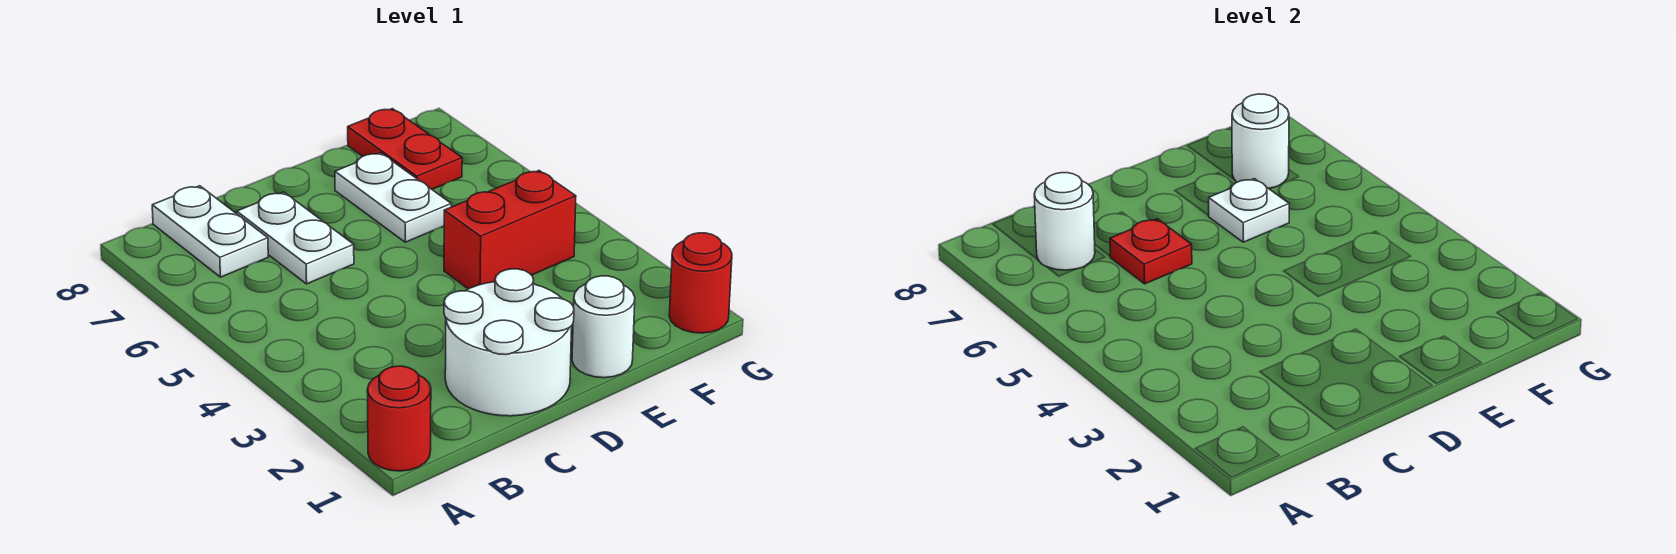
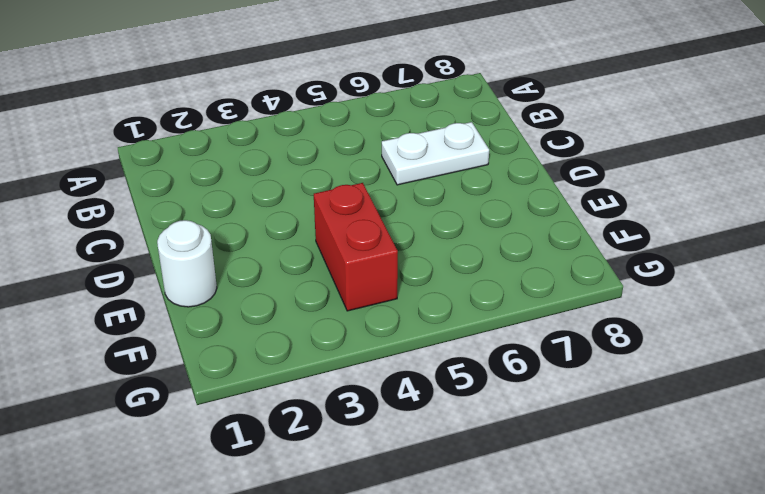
none -> red 1x1 round brick [367,366,431,471]
none -> white 1x2 plate [152,186,268,277]
none -> white 2x2 round brick [444,269,574,416]

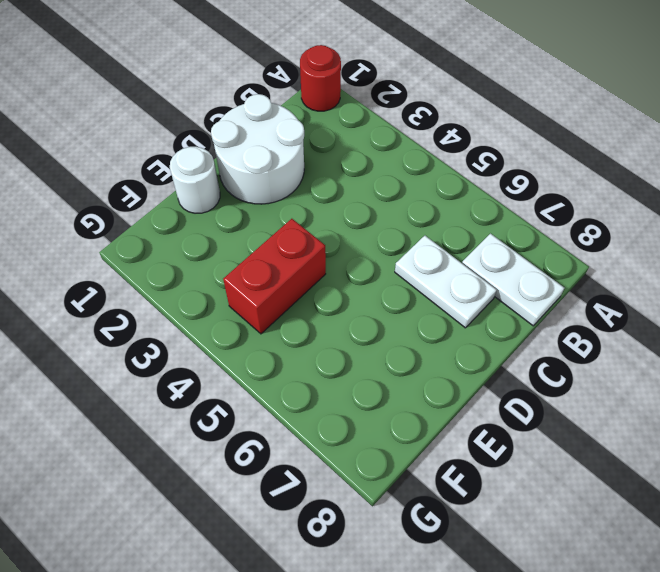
none -> white 1x2 plate [335,153,451,242]
none -> red 1x2 plate [348,109,462,189]
none -> red 1x1 round brick [669,233,732,333]

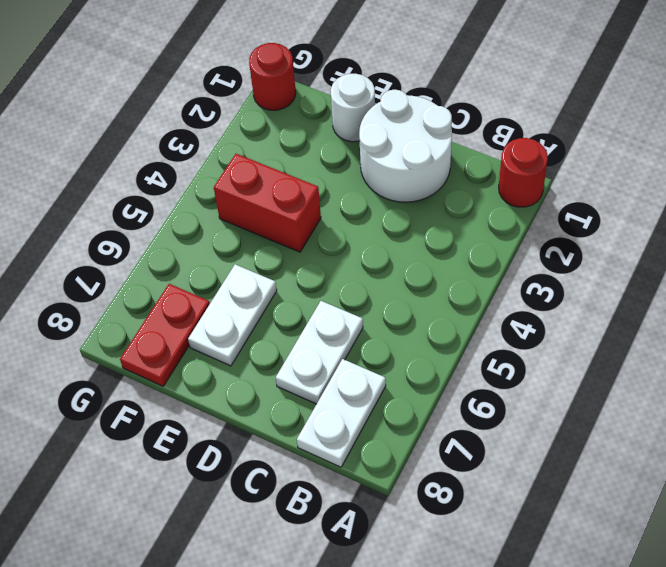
none -> white 1x1 round brick [1034,173,1095,270]
none -> red 1x1 plate [1110,219,1192,284]
none -> white 1x1 plate [1209,179,1289,242]

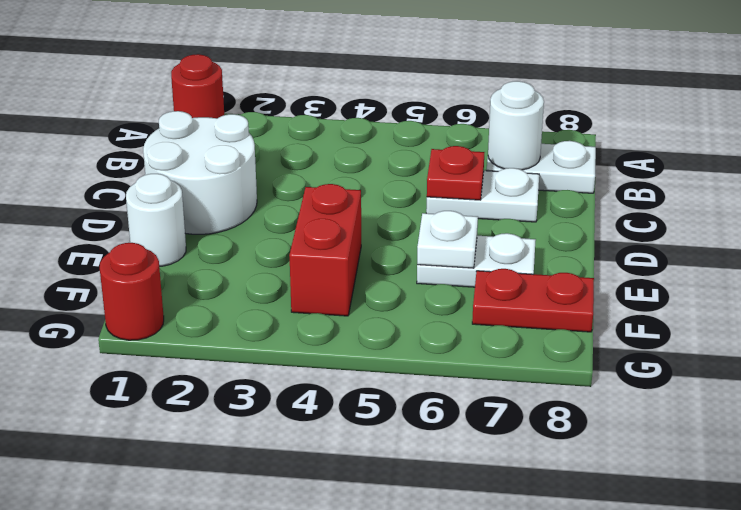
none -> white 1x1 round brick [1232,94,1289,188]

